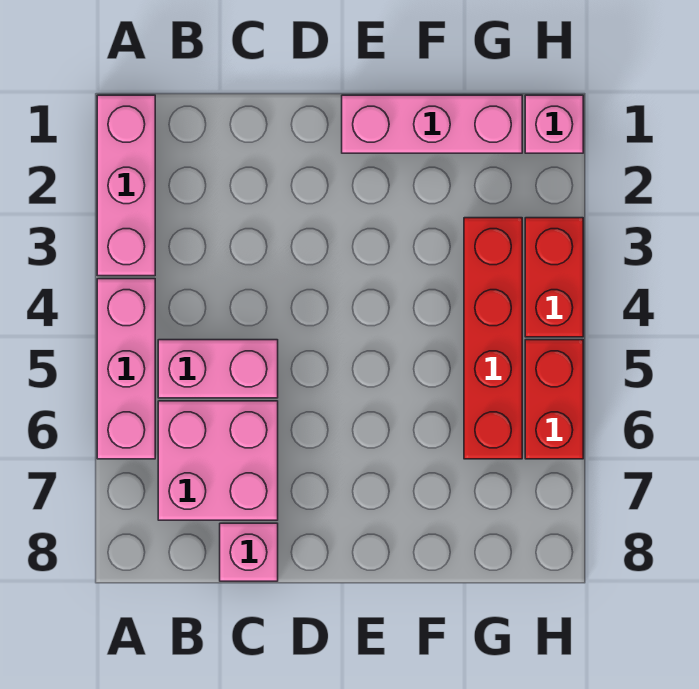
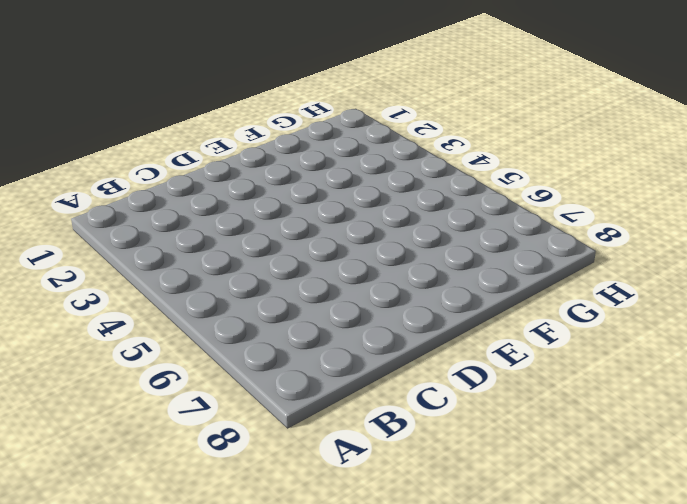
none -> pink 1x3 brick [97,95,155,276]
none -> pink 1x3 brick [97,279,155,459]

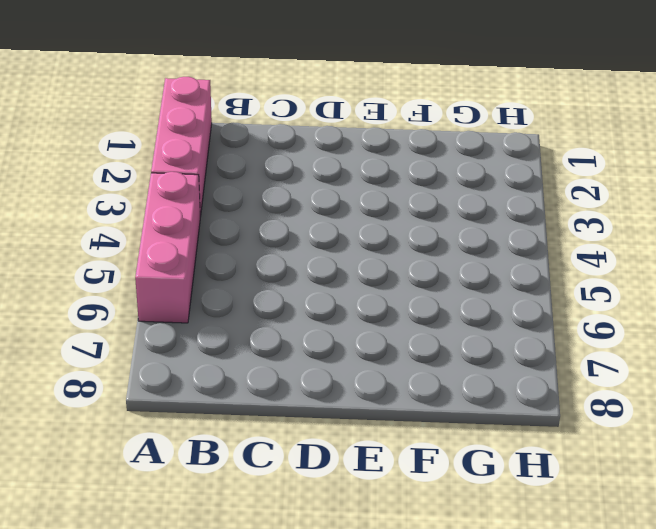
none -> pink 1x2 brick [158,340,278,398]
none -> pink 2x2 brick [158,401,278,520]

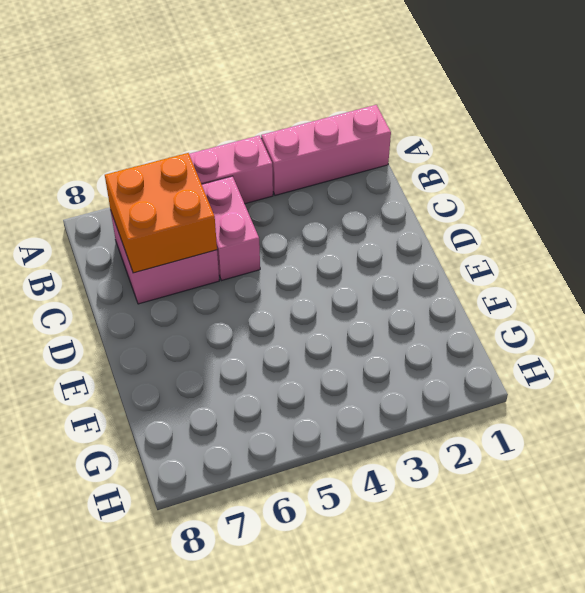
orange 2x2 brick [105,153,217,273] -> none
none -> pink 1x1 brick [220,523,278,581]
none -> pink 1x3 brick [342,95,522,153]

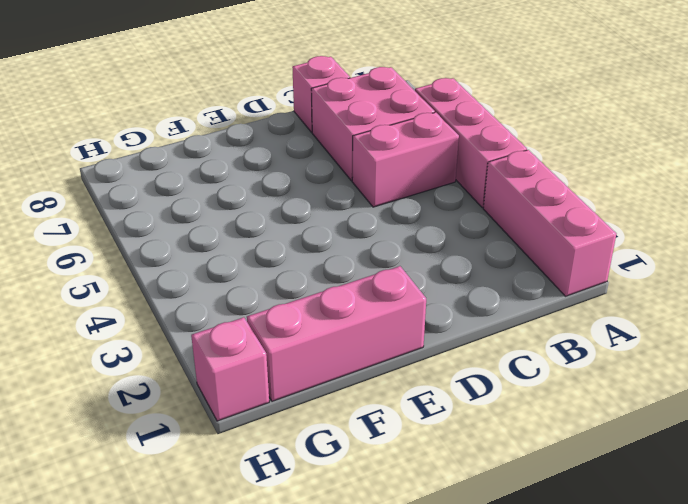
none -> red 1x4 brick [464,218,522,459]
none -> red 1x2 brick [525,218,583,337]

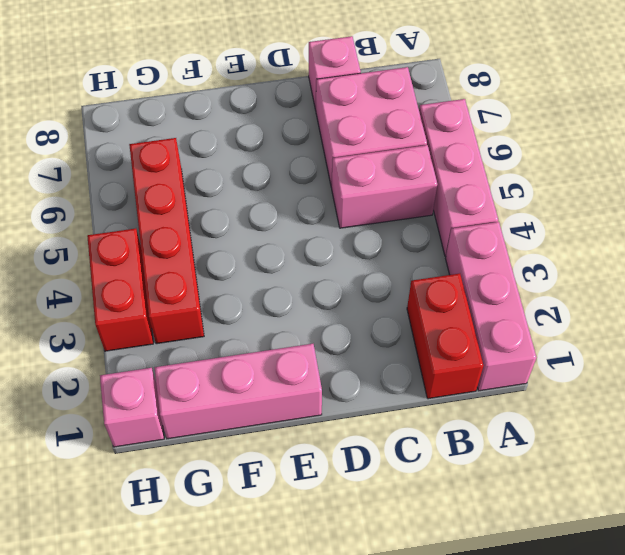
red 1x2 brick [407,274,484,399] -> red 1x2 brick moved to [525,340,583,459]

